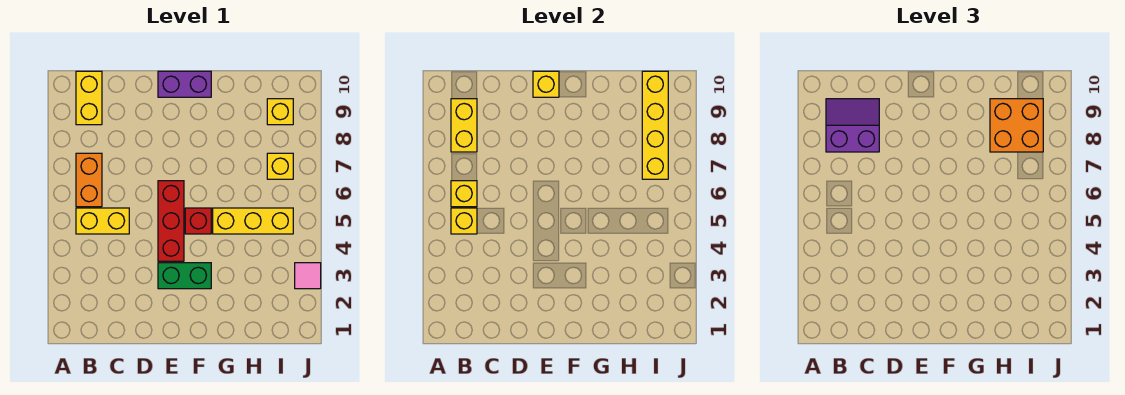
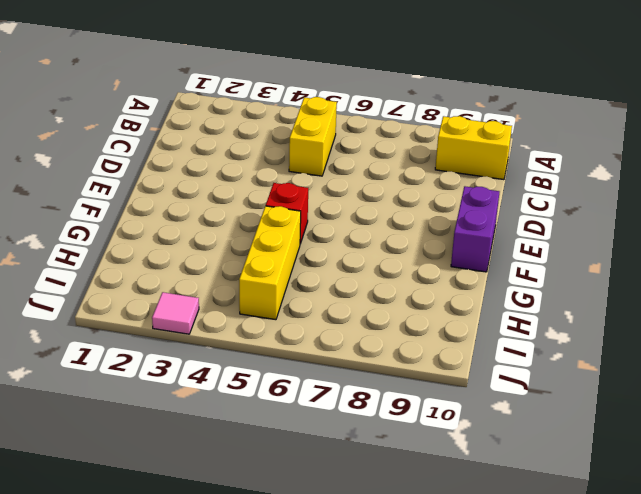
none -> orange 1x2 brick [76,153,102,207]
none -> green 1x2 brick [158,263,211,289]
none -> red 1x3 brick [158,181,184,261]

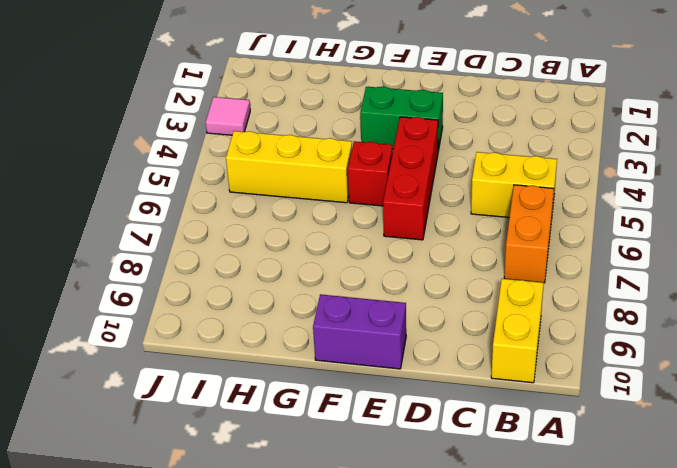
none -> yellow 1x1 brick [267,153,293,179]
none -> yellow 1x1 brick [267,99,293,125]
none -> yellow 1x1 brick [451,208,477,234]

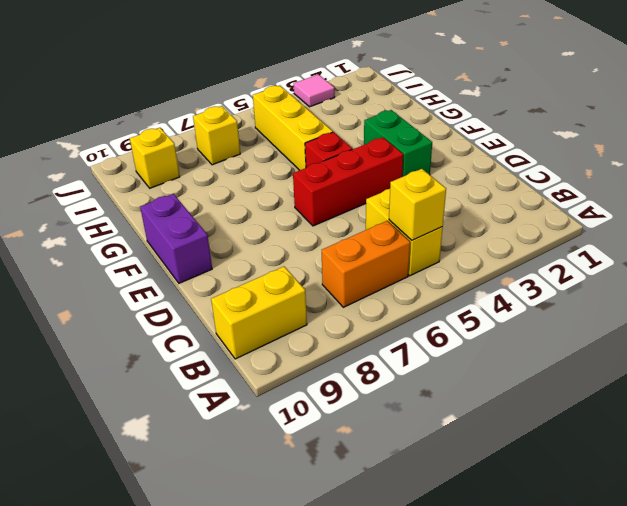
none -> yellow 1x1 brick [451,181,477,207]
none -> yellow 1x2 brick [451,99,477,152]
none -> yellow 1x1 brick [533,71,559,97]

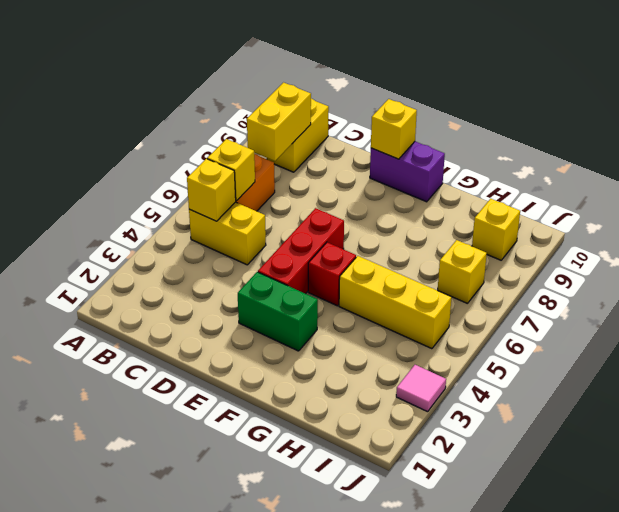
none -> yellow 1x4 brick [642,71,668,179]
none -> purple 2x2 slope [826,99,879,152]
none -> orange 2x2 brick [990,99,1043,152]

